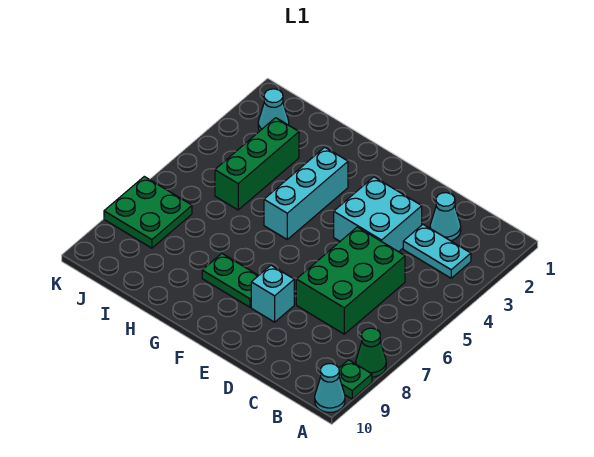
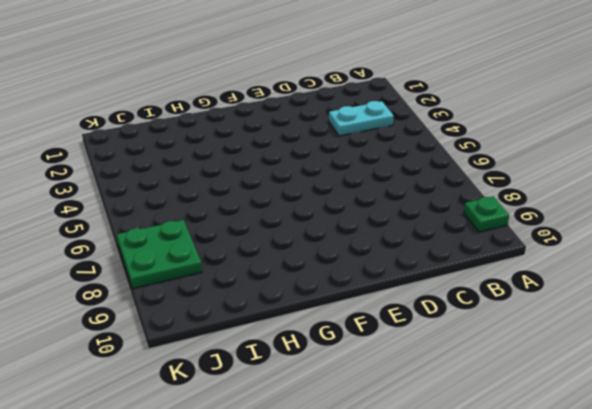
none -> green 1x1 cone [356,328,386,377]
none -> cyan 1x1 cone [315,364,345,412]
none -> cyan 1x1 cone [430,193,461,241]

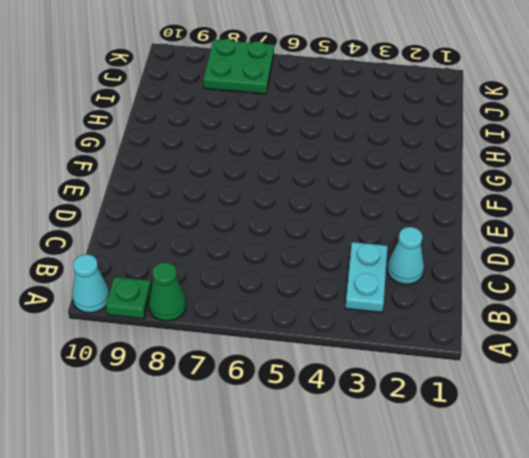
none -> green 2x3 brick [296,227,405,334]
none -> cyan 2x2 brick [334,177,422,252]
none -> cyan 1x1 brick [251,265,294,322]

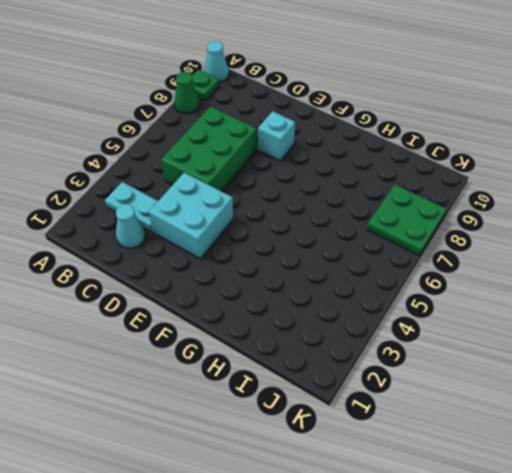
none -> green 1x2 plate [202,254,259,307]
none -> cyan 1x3 brick [264,147,348,239]
none -> green 1x3 brick [215,118,299,210]

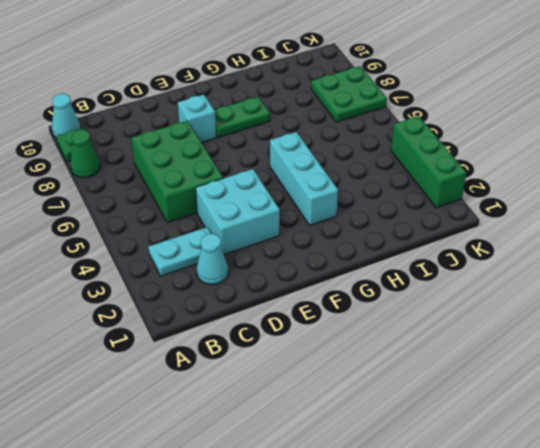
green 1x3 brick [391,116,466,208] -> green 1x3 brick moved to [215,118,299,210]
none -> cyan 1x1 cone [258,89,289,131]

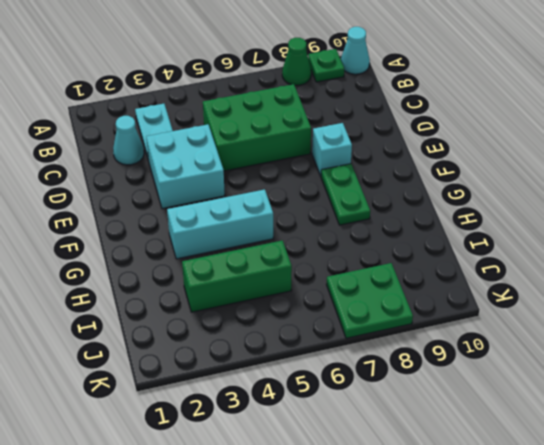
none -> cyan 1x1 cone [258,89,289,131]

